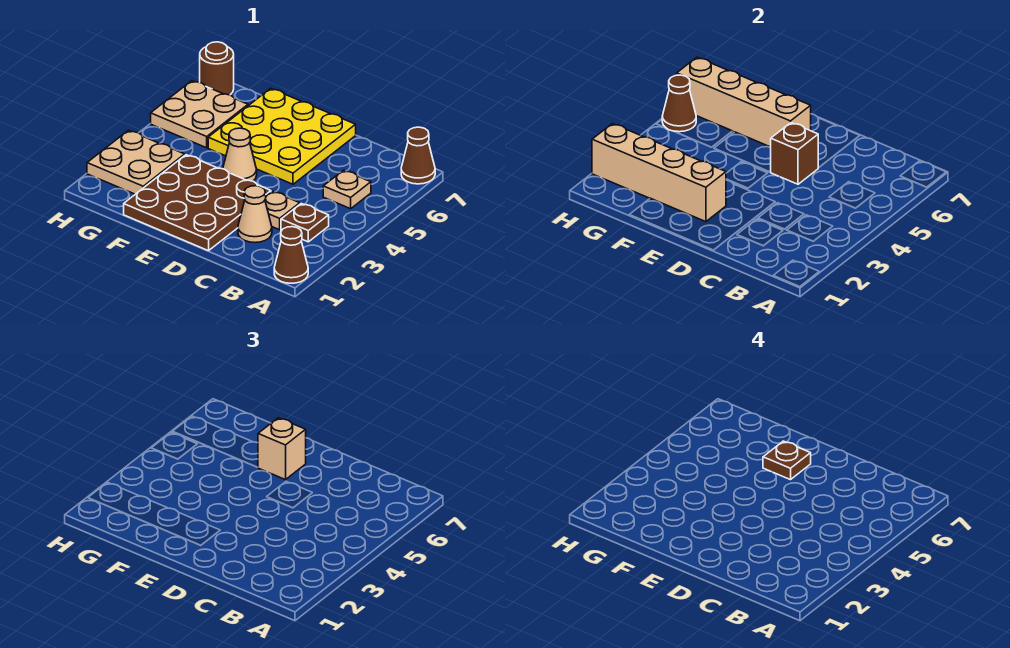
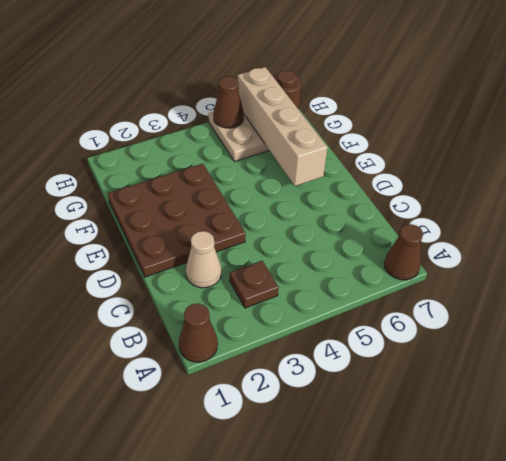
none -> tan 1x1 plate [323,170,371,209]
none -> tan 1x1 plate [265,191,300,230]
none -> yellow 3x3 plate [208,88,356,184]

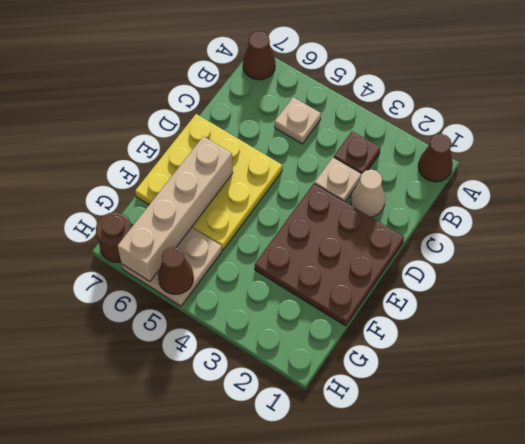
none -> tan 1x1 cone [223,128,257,181]
none -> tan 2x2 plate [87,130,185,194]
none -> brown 1x1 brick [771,123,818,184]

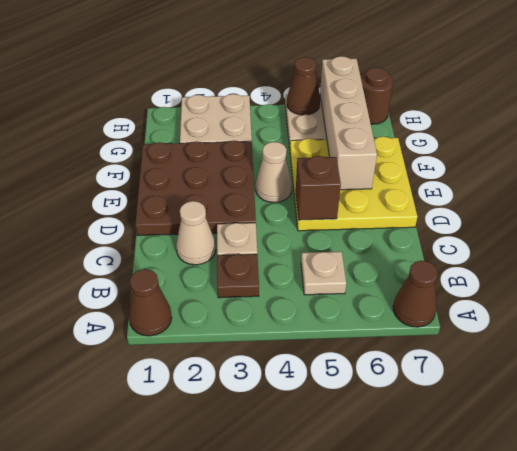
none -> tan 1x4 brick [592,124,726,222]
none -> tan 1x1 brick [258,418,306,480]
none -> brown 1x1 plate [763,441,811,480]

